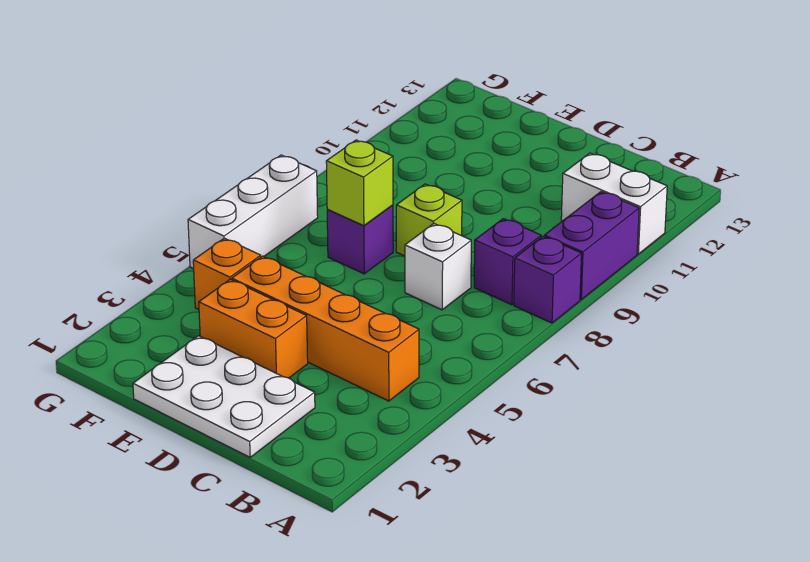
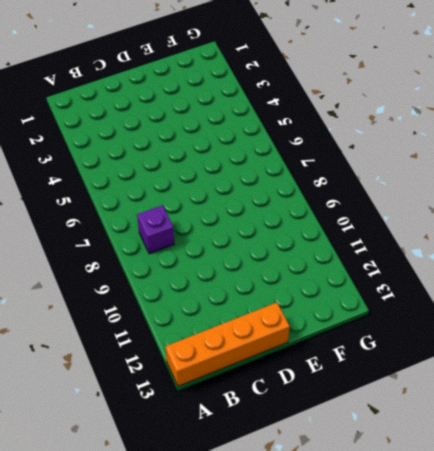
orange 1x4 brick [165,302,290,386] -> orange 1x4 brick moved to [232,256,419,401]
none -> purple 1x1 brick [514,236,582,323]
none -> purple 1x2 brick [544,192,639,299]
none -> white 1x2 brick [561,153,667,254]

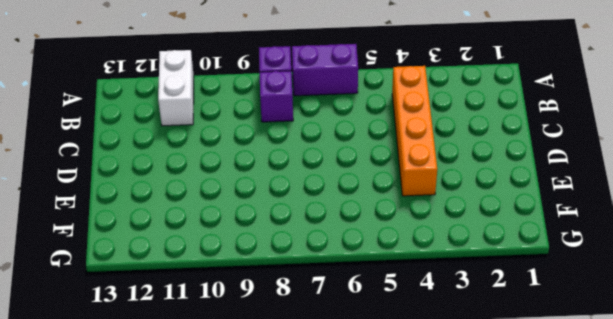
purple 1x2 brick [292,44,358,96] -> purple 1x2 brick moved to [544,192,639,299]
none -> white 2x3 plate [133,336,315,457]
none -> white 1x1 brick [405,224,471,310]
none -> orange 1x2 brick [199,279,308,378]

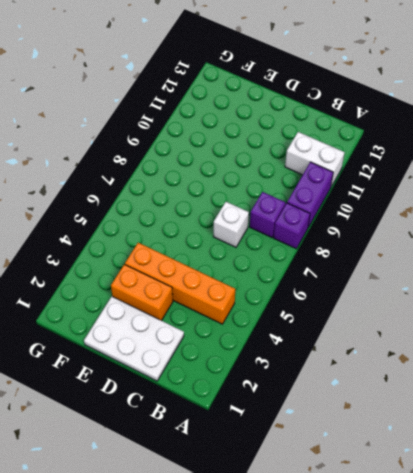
none -> lime 1x1 brick [396,184,462,256]
none -> purple 1x1 brick [327,205,393,274]
none -> orange 1x1 brick [193,238,261,309]

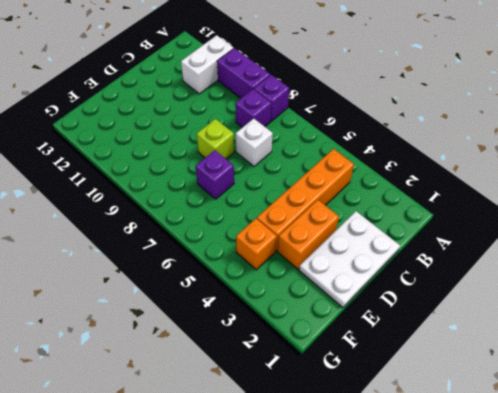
none -> white 1x3 brick [188,155,318,269]
none -> lime 1x1 brick [326,140,393,226]

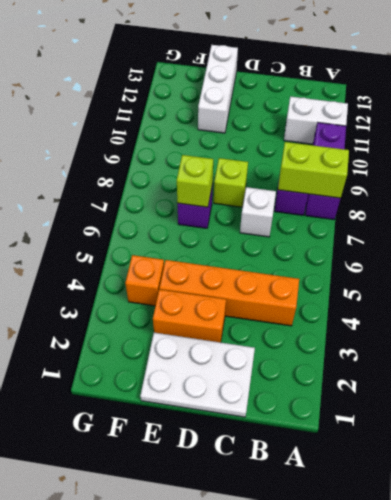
lime 1x2 brick [278,142,349,198] -> none
white 1x3 brick [198,45,238,133] -> white 1x3 brick moved to [188,155,318,269]

